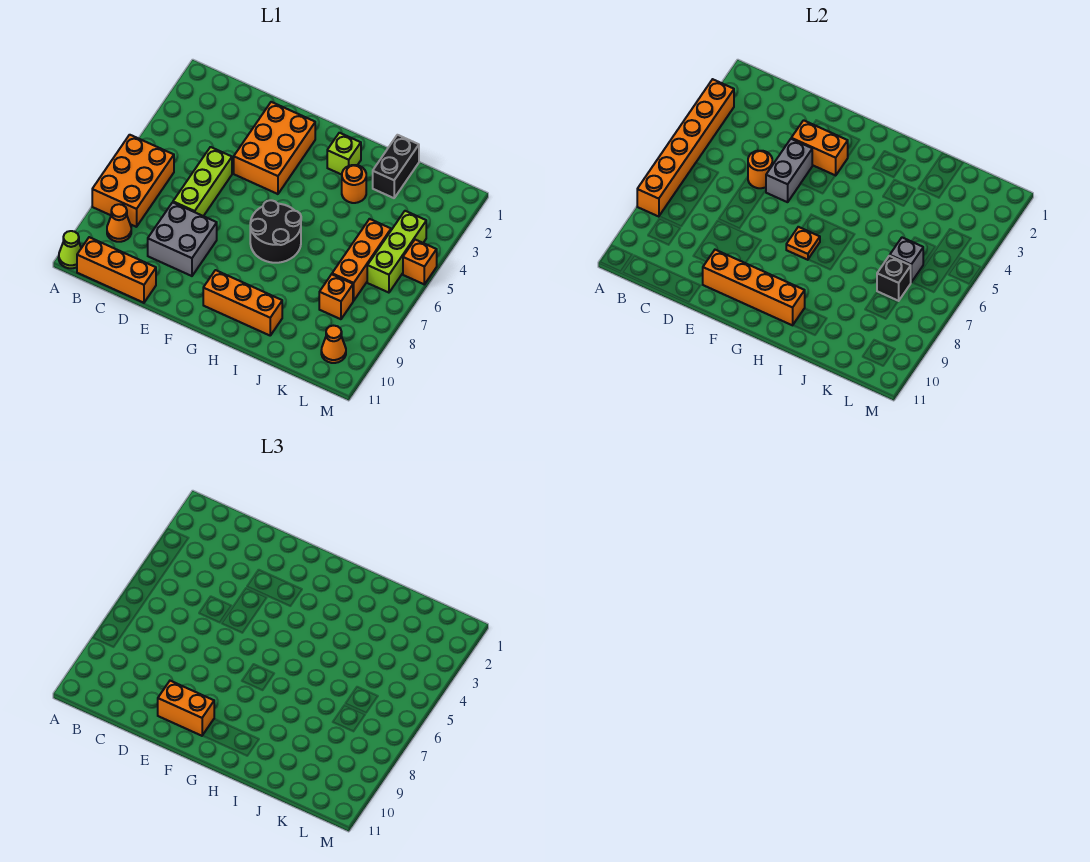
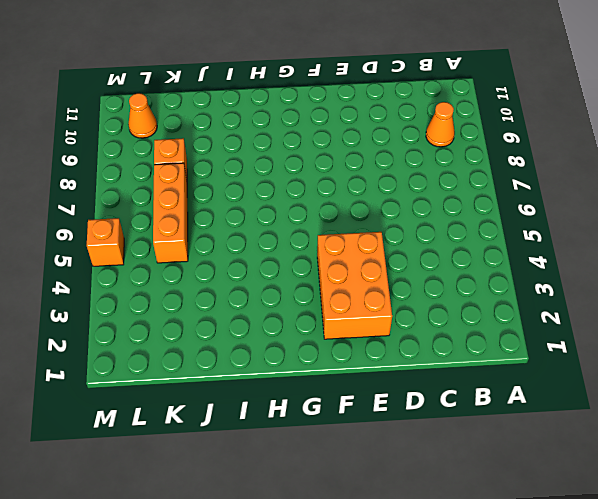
none -> orange 2x3 brick [92,135,174,227]
none -> lime 1x1 cone [59,231,81,268]
none -> orange 1x3 brick [77,237,156,303]

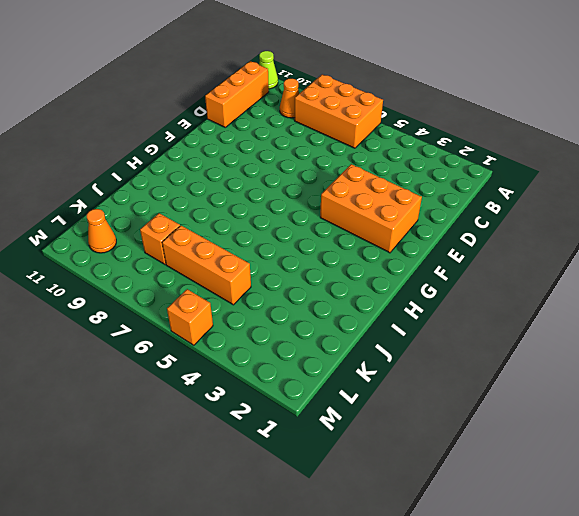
none -> lime 1x3 brick [173,147,232,216]
none -> grey 2x2 brick [148,202,217,276]
none -> black 2x2 round brick [250,200,301,263]

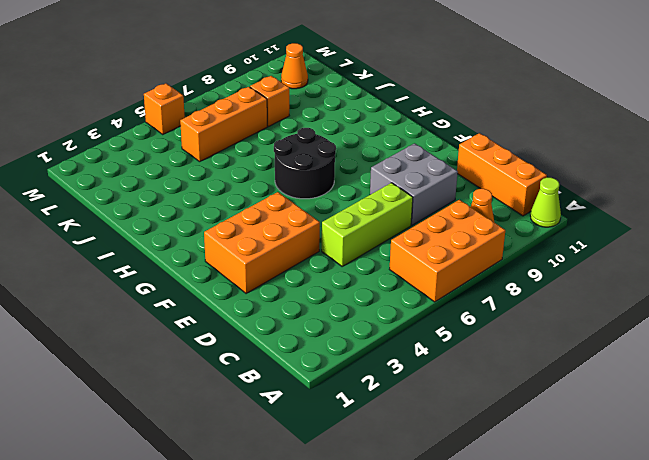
none -> orange 1x3 brick [203,270,282,335]
none -> lime 1x1 brick [327,133,361,175]
none -> orange 1x1 round brick [342,165,366,203]

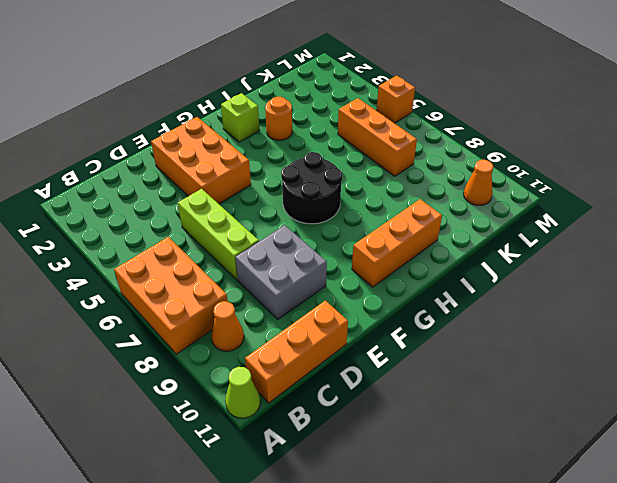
none -> black 1x2 brick [373,135,419,198]
none -> orange 1x1 brick [319,274,353,319]
none -> lime 1x3 brick [367,211,426,293]

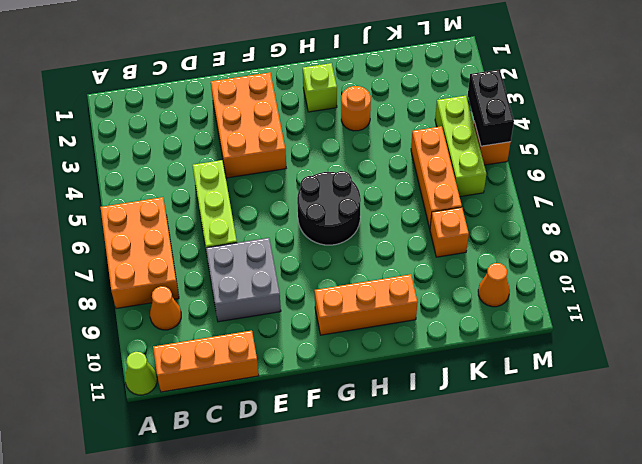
black 1x2 brick [468,69,514,146] -> black 1x2 brick moved to [373,135,419,198]
none -> orange 1x6 brick [637,79,734,217]
none -> orange 1x1 round brick [748,151,772,188]
none -> orange 1x2 brick [791,120,848,176]

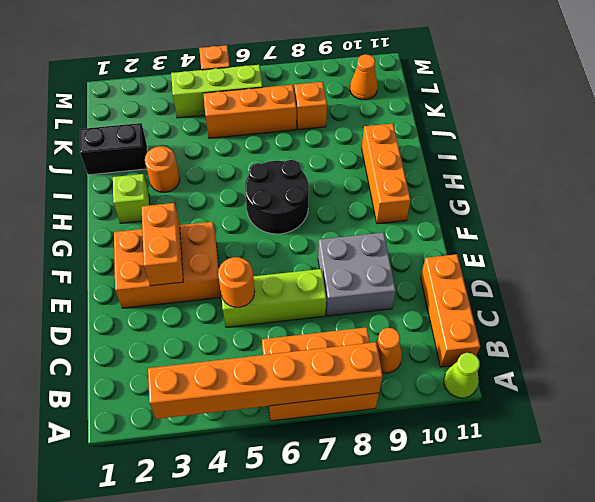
none -> grey 1x2 brick [766,139,812,202]
none -> orange 1x4 brick [703,250,805,325]
none -> orange 1x1 plate [786,227,820,260]

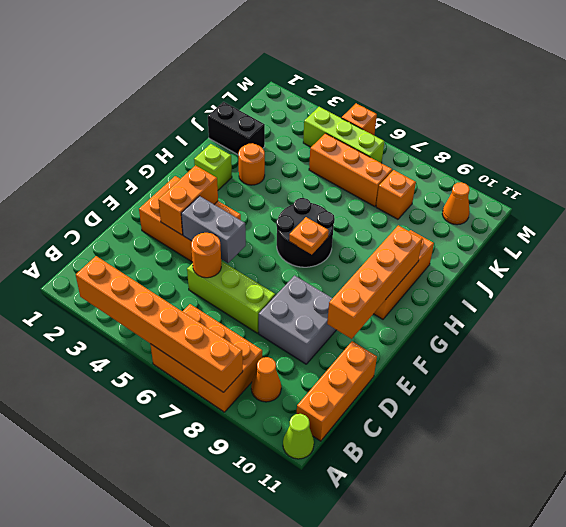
none -> grey 1x1 brick [890,238,923,282]
none -> black 1x1 brick [877,256,911,301]
none -> orange 1x2 brick [158,681,214,736]

